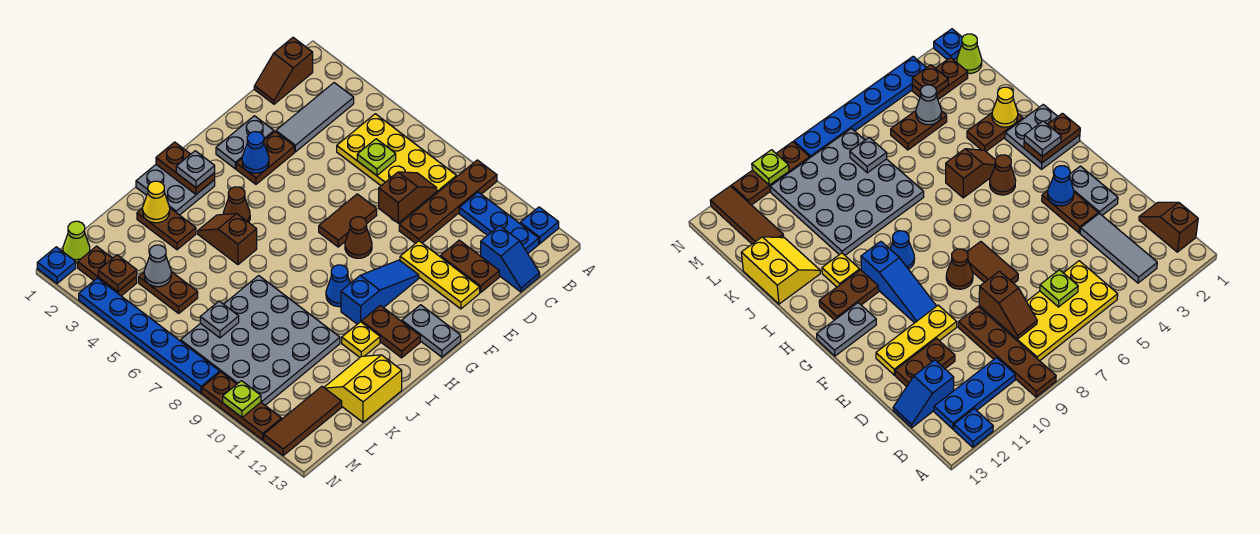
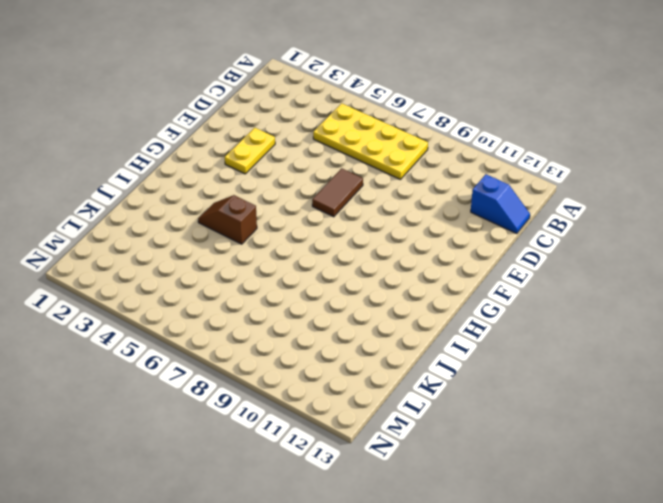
yellow 1x2 plate [225,128,275,174] -> brown 1x2 plate [236,132,295,184]
none -> brown 1x4 plate [399,160,497,243]
none -> blue 1x1 plate [520,207,559,244]
none -> brown 1x2 slope [254,38,313,104]
none -> grey 1x3 tile [276,83,354,152]

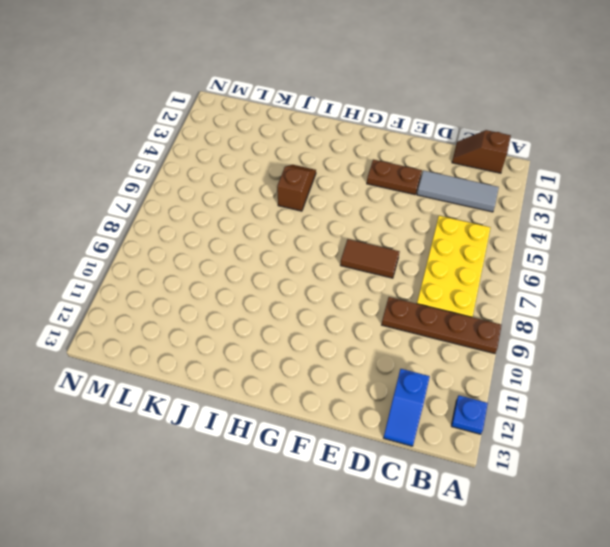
none -> blue 1x3 plate [459,192,539,253]
none -> brown 1x2 plate [440,240,499,293]
none -> grey 1x2 plate [216,116,274,169]
none -> yellow 1x3 plate [400,241,480,309]

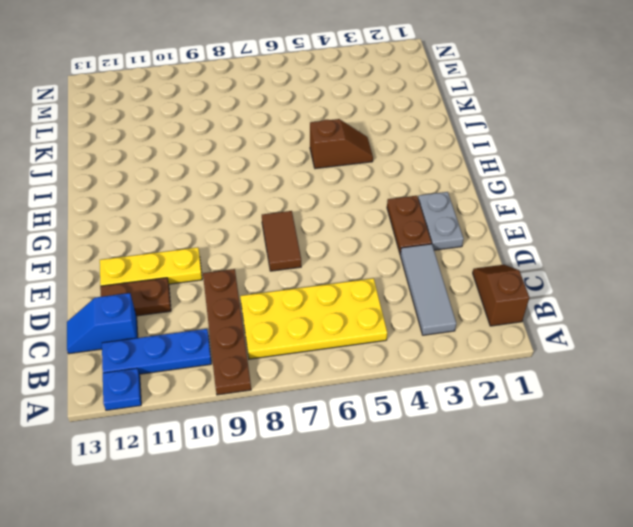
none -> brown 1x1 cone [345,217,372,258]
none -> blue 1x3 slope [341,260,419,324]
none -> grey 1x2 plate [402,305,461,357]
none -> grey 2x2 plate [136,165,215,215]

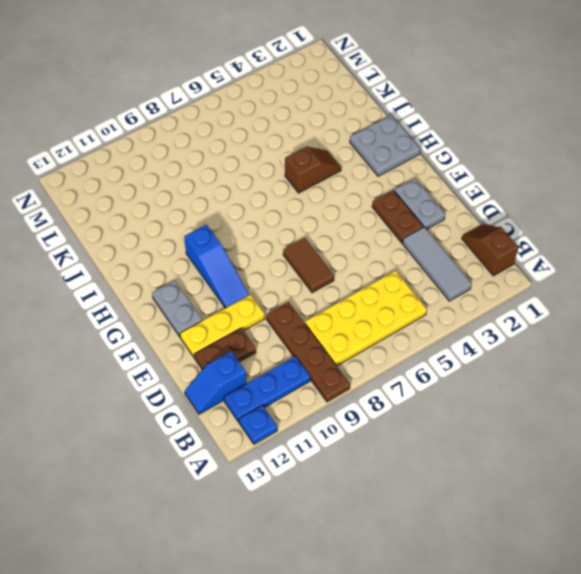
grey 1x2 plate [152,281,202,337] -> grey 1x2 plate turned to [402,305,461,357]
none -> brown 1x1 cone [345,217,372,258]
none -> brown 1x1 cone [223,187,250,222]
none -> blue 1x1 cone [326,265,350,307]
none -> brown 1x2 plate [362,305,420,358]

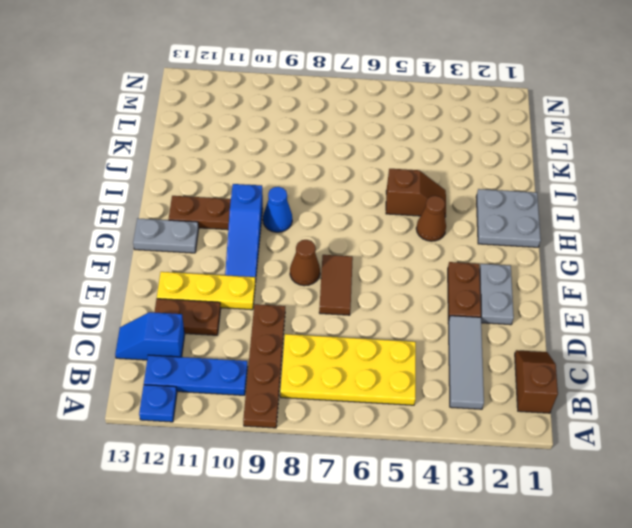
none -> yellow 1x1 plate [342,322,380,357]
none -> brown 1x2 plate [137,208,196,250]
none -> grey 4x4 plate [181,276,340,405]
none -> yellow 2x2 slope [324,355,402,422]

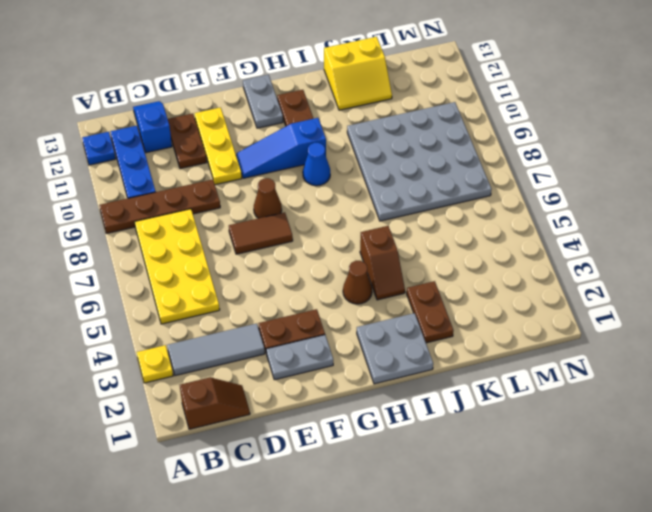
yellow 1x1 plate [137,345,173,383] -> yellow 1x1 plate moved to [342,322,380,357]
none -> brown 1x2 plate [139,272,198,313]
none -> brown 1x3 tile [264,387,342,455]
none -> lime 1x1 cone [63,221,90,263]
none -> brown 1x2 plate [78,246,137,296]

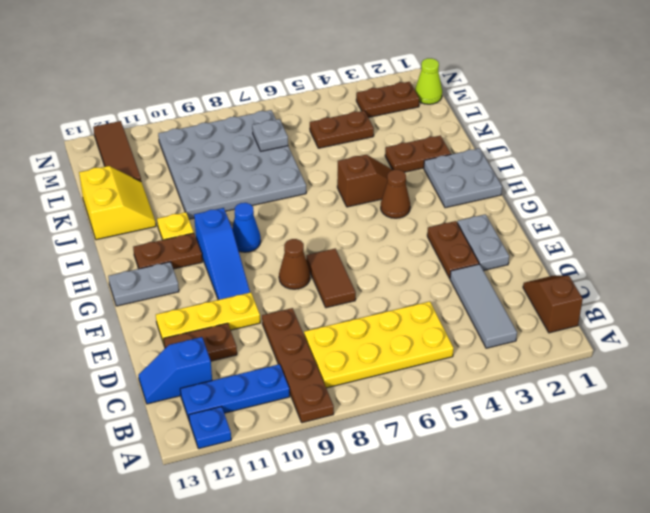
none -> blue 1x1 plate [37,247,76,283]
none -> blue 1x6 plate [79,278,220,393]
none -> brown 1x3 plate [202,372,282,440]
none -> lime 1x1 plate [357,139,396,176]

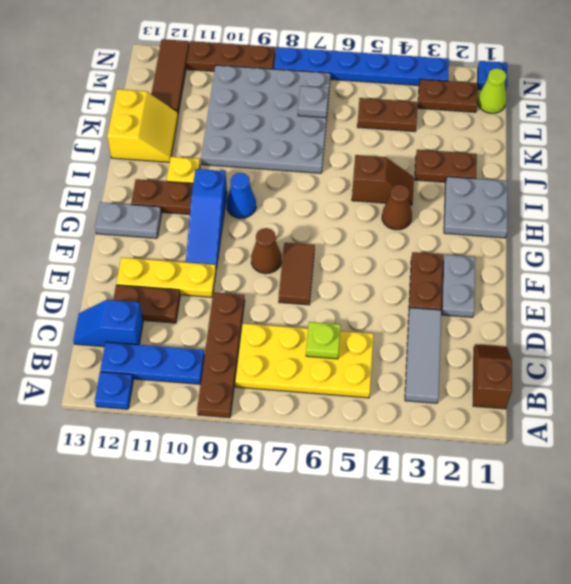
none -> brown 1x2 slope [379,172,437,223]
none -> blue 1x1 cone [242,132,269,173]
none -> brown 1x2 plate [156,142,215,194]
none -> yellow 1x1 cone [143,181,170,223]

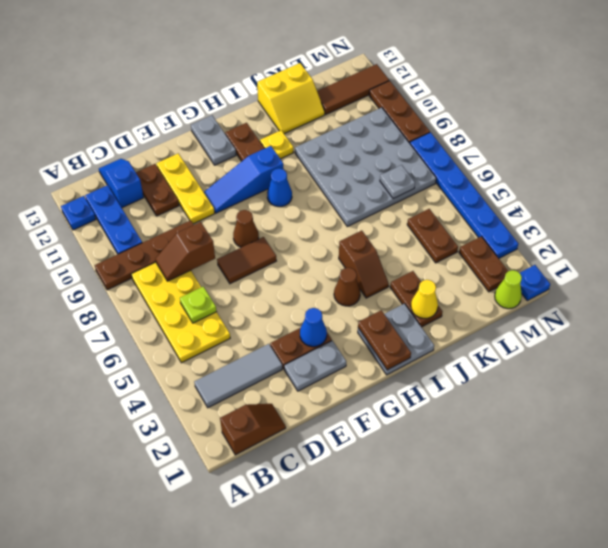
none -> grey 1x1 cone [144,245,171,287]
none -> brown 1x1 plate [98,255,137,292]
none -> lime 1x1 plate [223,381,261,417]
none -> grey 1x1 plate [176,151,215,187]

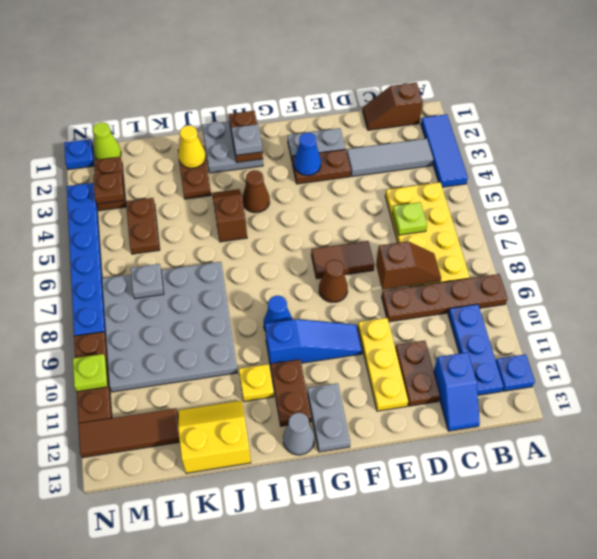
blue 1x3 tile [421,114,468,187] -> none
grey 1x1 cone [283,413,315,455] -> grey 1x1 cone moved to [144,245,171,287]

